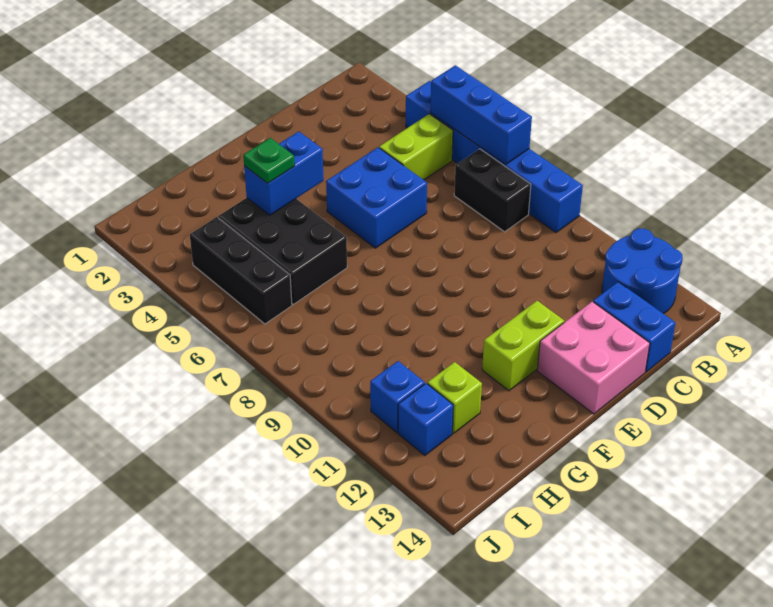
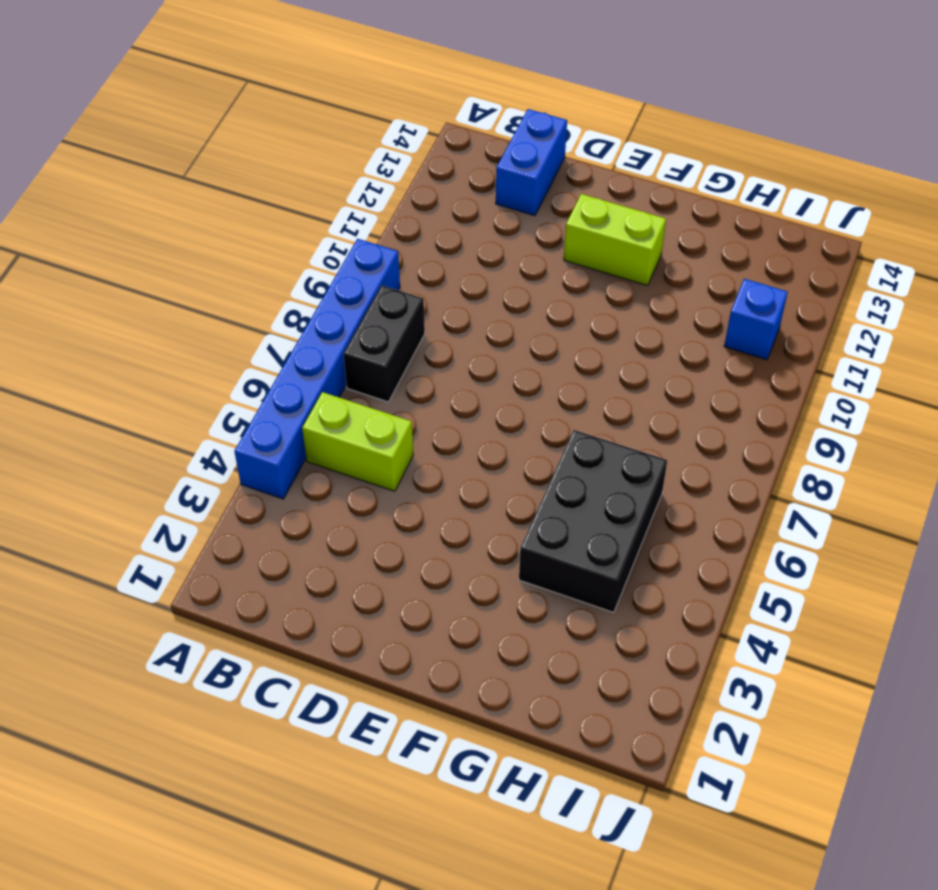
none -> blue 2x2 round brick [602,229,683,314]
none -> blue 2x2 brick [326,147,427,248]
none -> pink 2x2 brick [537,302,650,414]

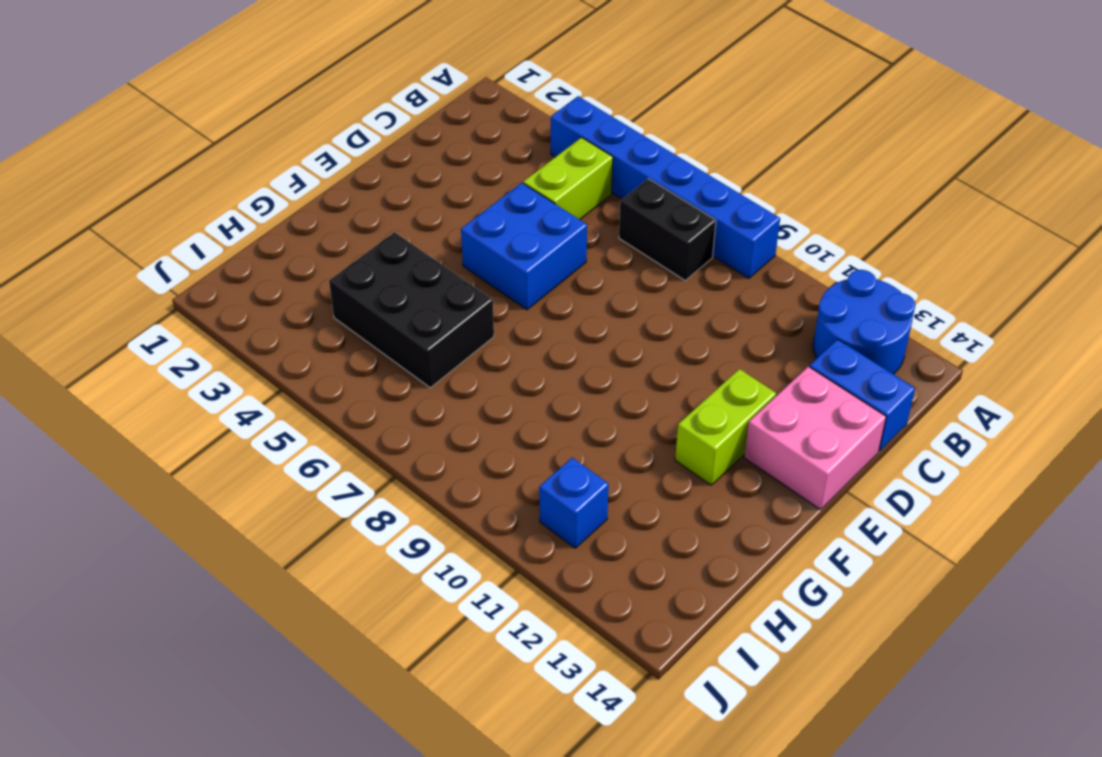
none -> lime 1x1 brick [427,362,482,433]
none -> black 1x3 brick [190,217,292,324]
none -> blue 1x1 brick [398,383,453,456]

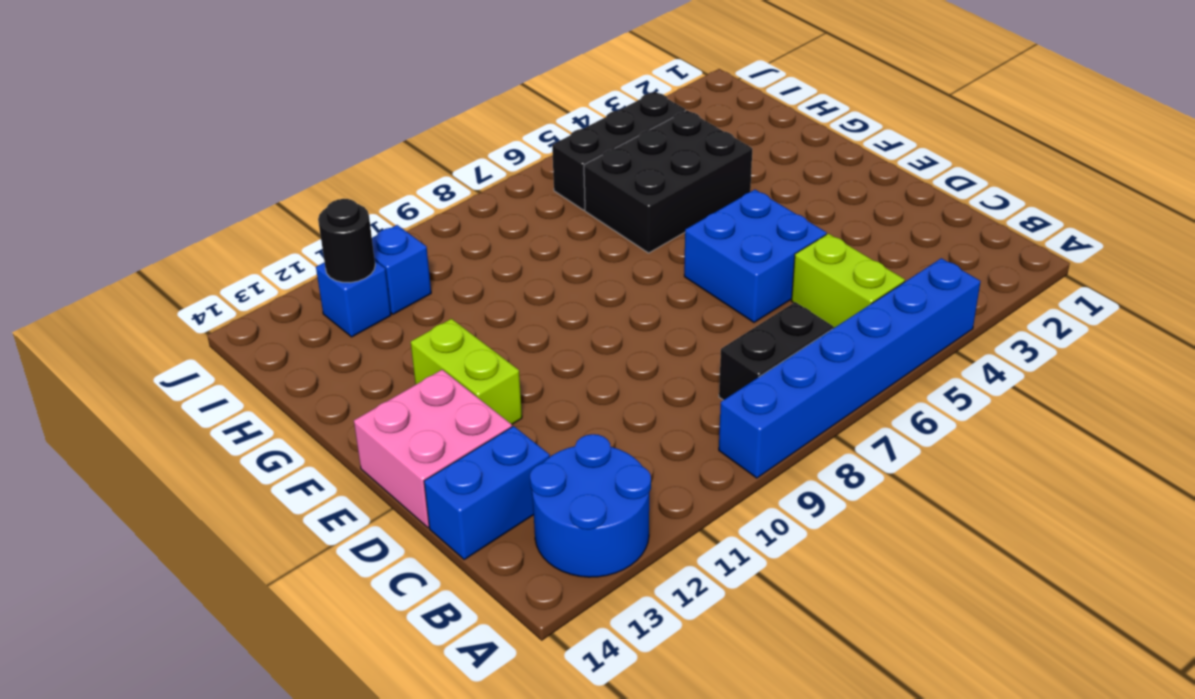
black 1x1 round brick [318,199,375,282] -> none
none -> lime 1x1 brick [427,362,482,433]
none -> blue 1x3 brick [430,65,532,165]
none -> blue 1x2 brick [244,131,324,215]

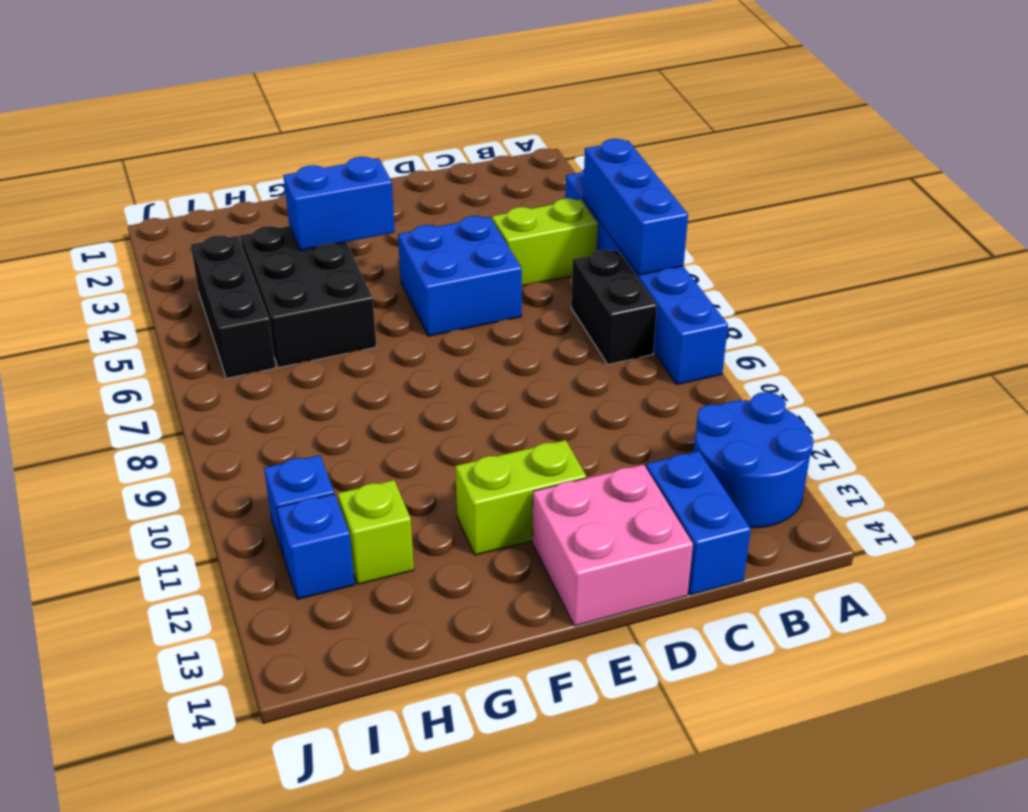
none -> green 1x1 plate [243,138,295,183]

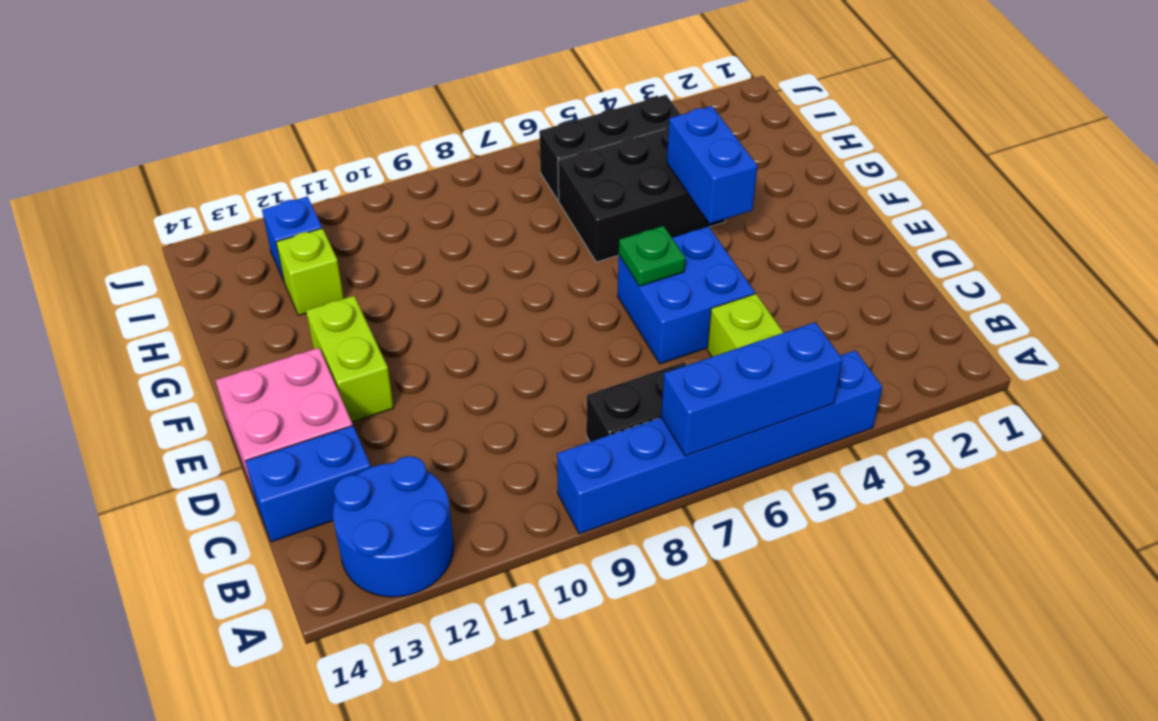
green 1x1 plate [619,226,685,286] -> green 1x1 plate moved to [243,138,295,183]
none -> blue 1x1 brick [370,361,425,432]

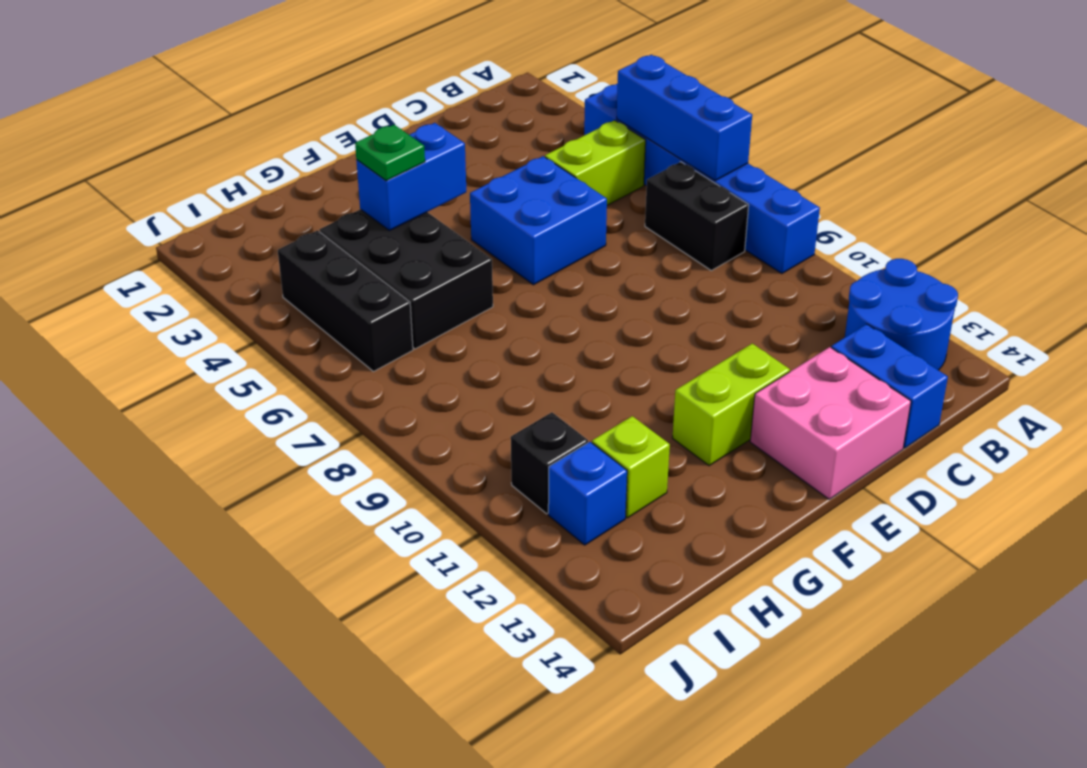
black 1x1 brick [511,412,588,514] -> blue 1x1 brick [370,361,425,432]

